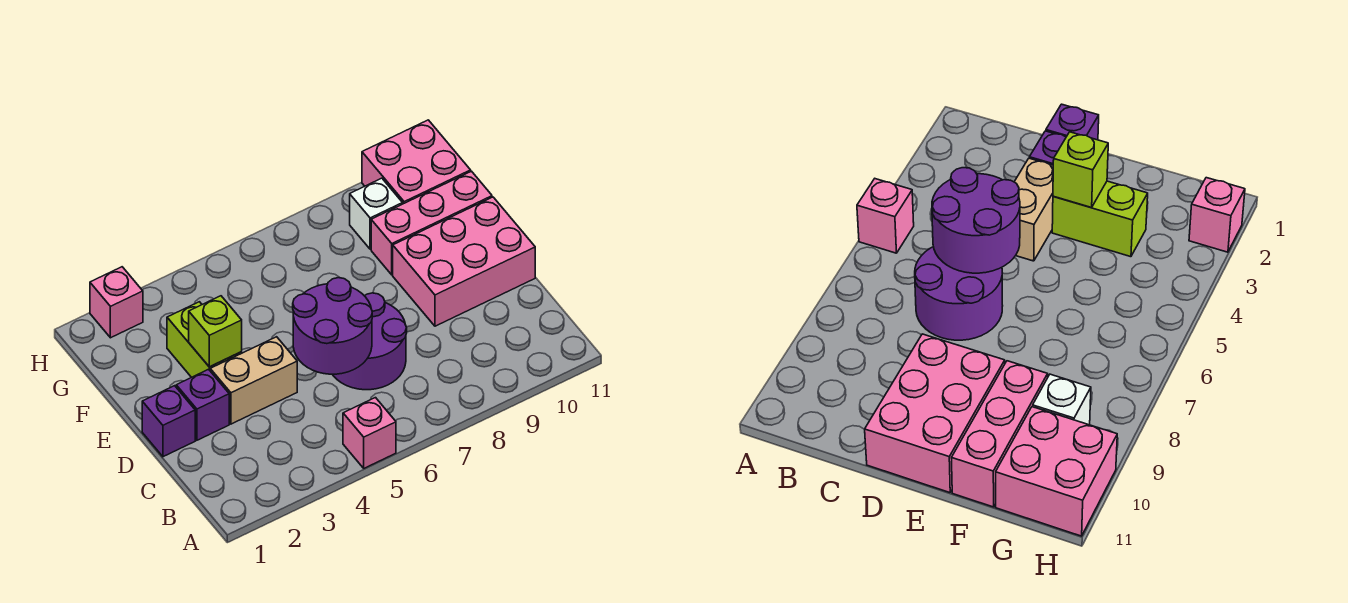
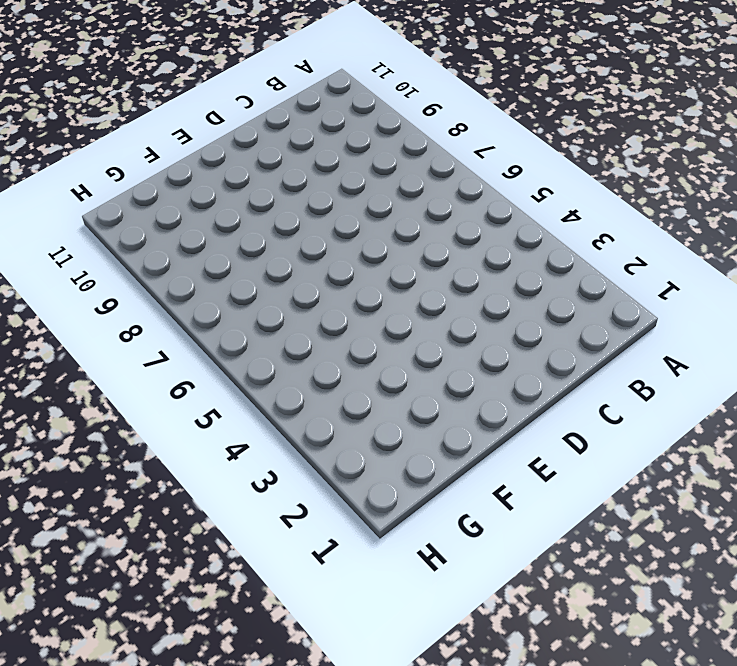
none -> pink 1x1 brick [343,398,396,468]
none -> purple 2x2 round brick [332,293,407,390]
none -> purple 1x1 brick [142,386,195,457]

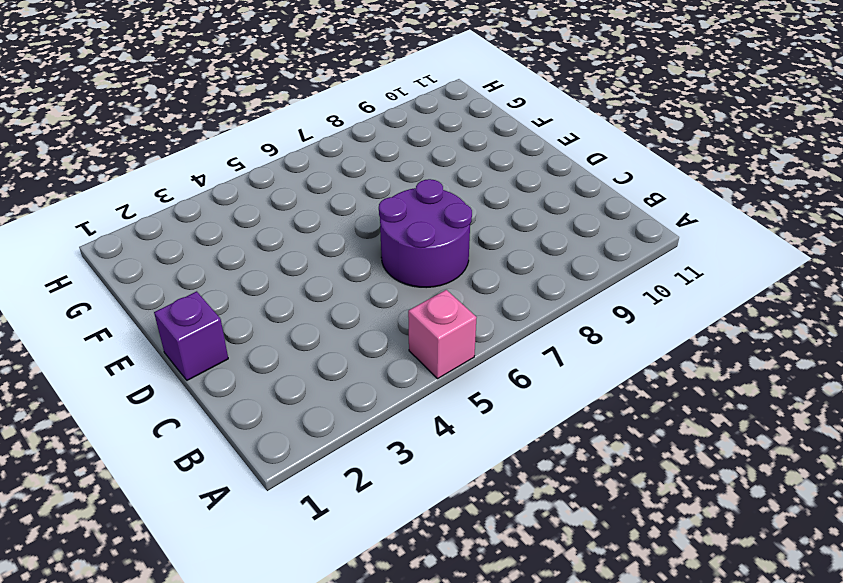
none -> purple 1x1 brick [176,369,229,440]
none -> tan 1x2 brick [210,337,297,424]
none -> pink 2x3 brick [393,197,535,326]

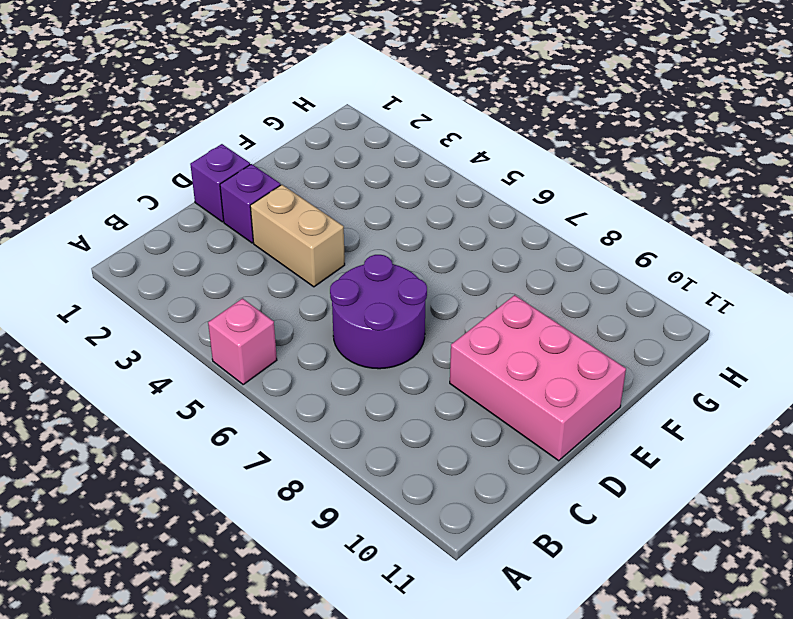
none -> lime 1x2 brick [167,302,242,377]
none -> pink 1x3 brick [371,171,492,275]
none -> white 1x1 brick [350,178,403,249]

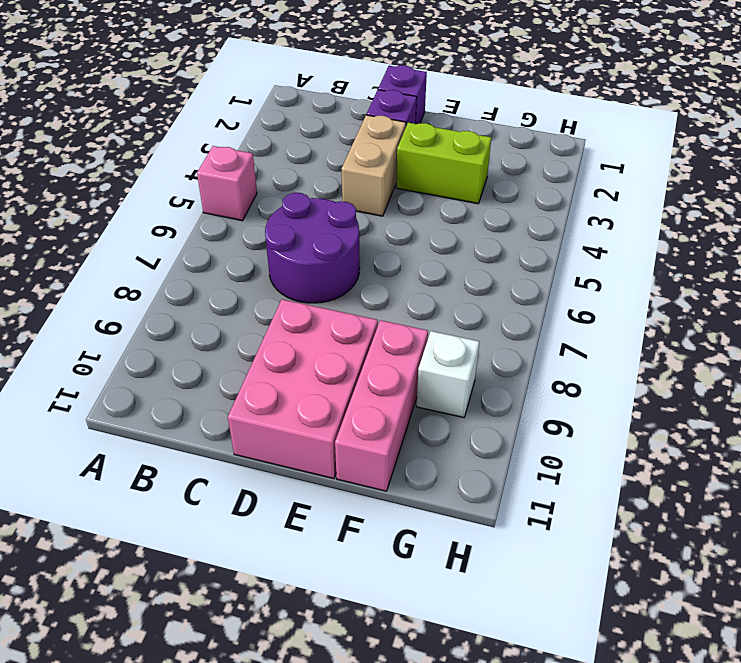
none -> pink 2x2 brick [362,120,471,204]
none -> pink 1x1 brick [90,267,143,338]
none -> purple 2x2 round brick [293,278,372,374]

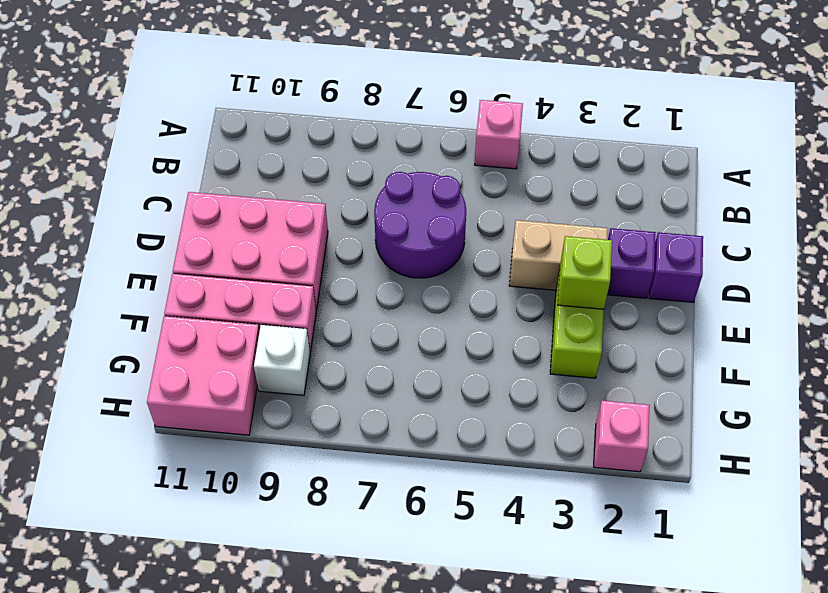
none -> purple 2x2 round brick [293,278,372,374]

